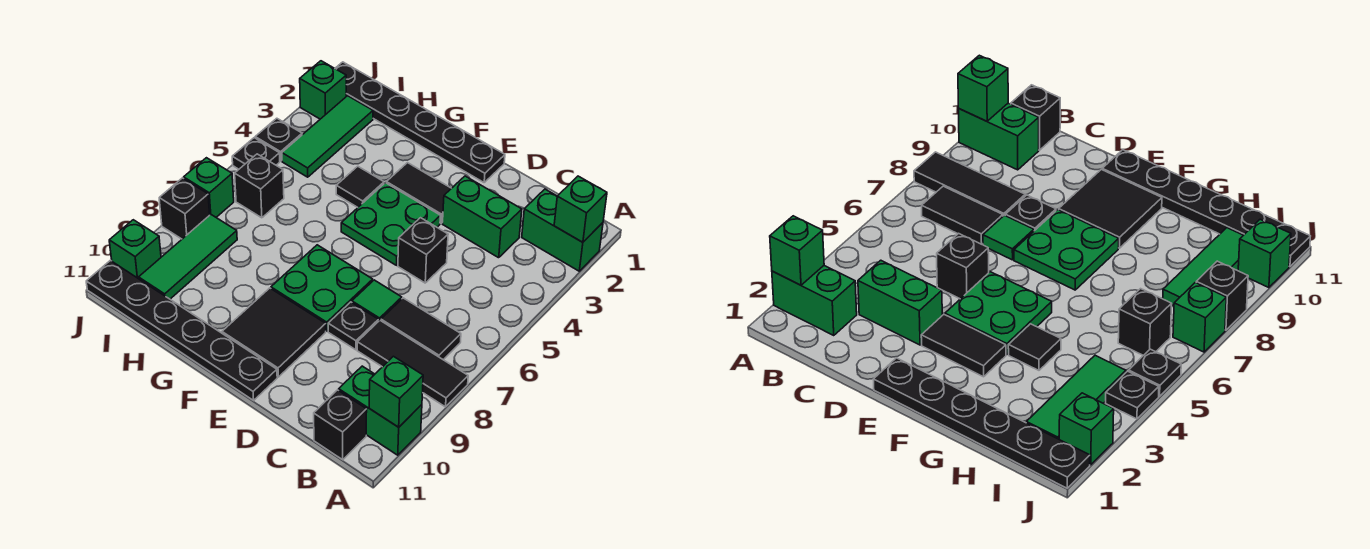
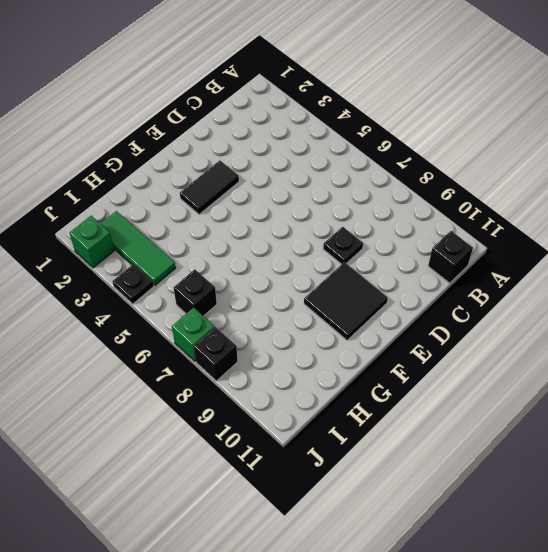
none -> green 1x2 brick [522,189,603,271]
none -> black 1x3 tile [357,321,468,407]
none -> green 1x2 brick [339,366,422,455]

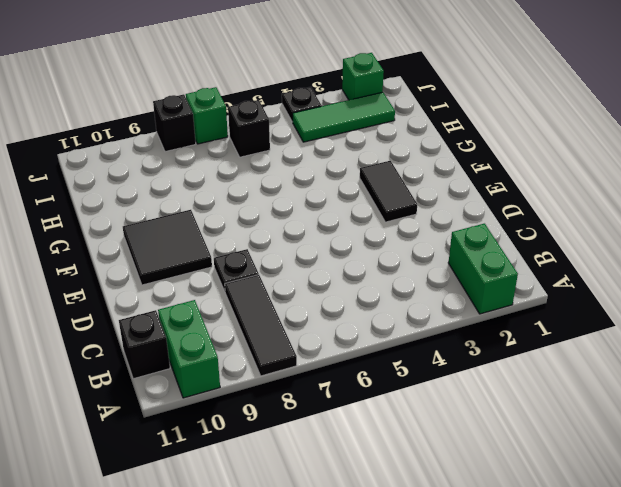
none -> black 1x2 tile [381,298,461,360]
none -> green 1x2 brick [443,176,522,258]
none -> black 1x1 brick [398,218,448,283]

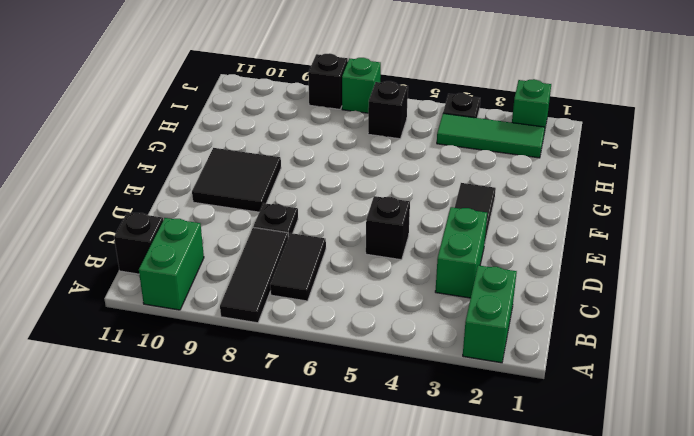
none -> green 1x1 tile [352,280,402,322]
none -> black 1x6 plate [335,62,505,182]
none -> green 2x2 plate [341,183,440,265]

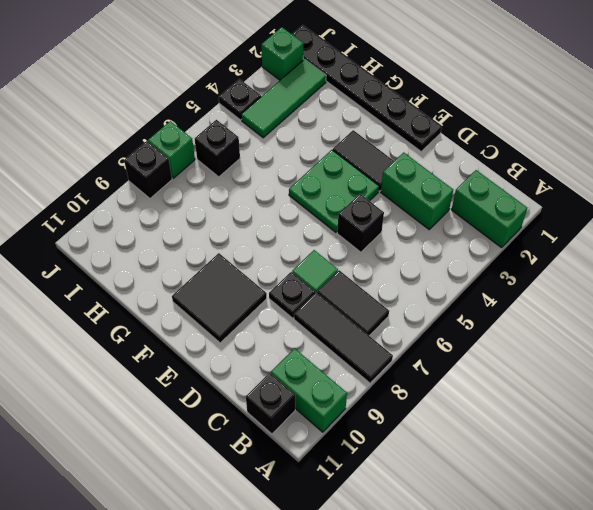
none -> green 2x2 plate [271,245,373,331]
none -> black 1x6 plate [86,260,277,400]
none -> black 1x1 tile [336,166,384,207]

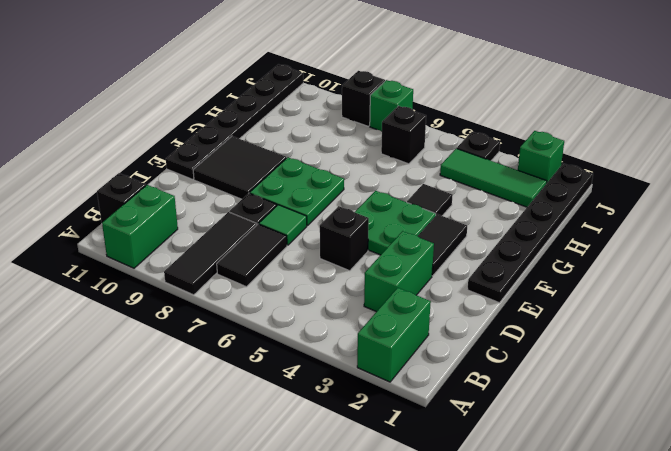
none -> green 1x3 tile [139,215,237,299]
none -> black 1x1 plate [232,138,280,169]
none -> green 1x1 brick [109,220,161,279]

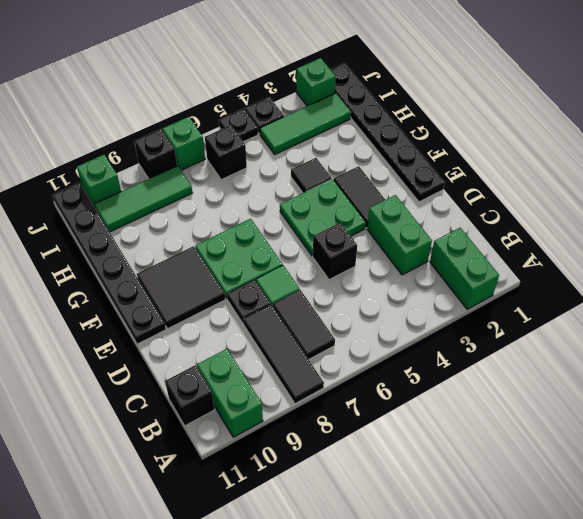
none -> green 1x1 brick [554,176,607,242]
none -> green 1x1 brick [369,356,423,427]

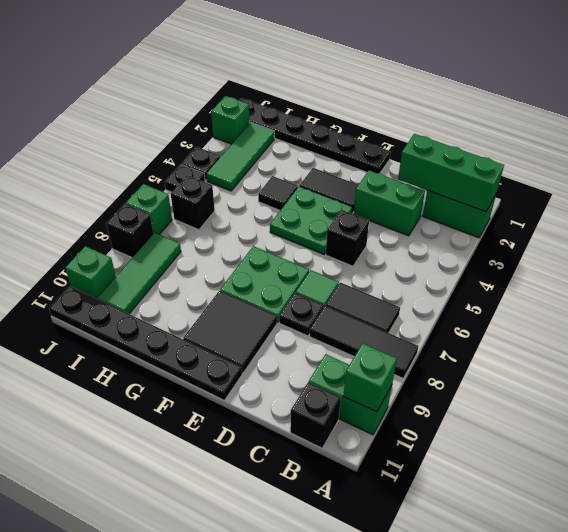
green 1x3 brick [398,134,504,212] -> green 1x1 brick [554,176,607,242]

